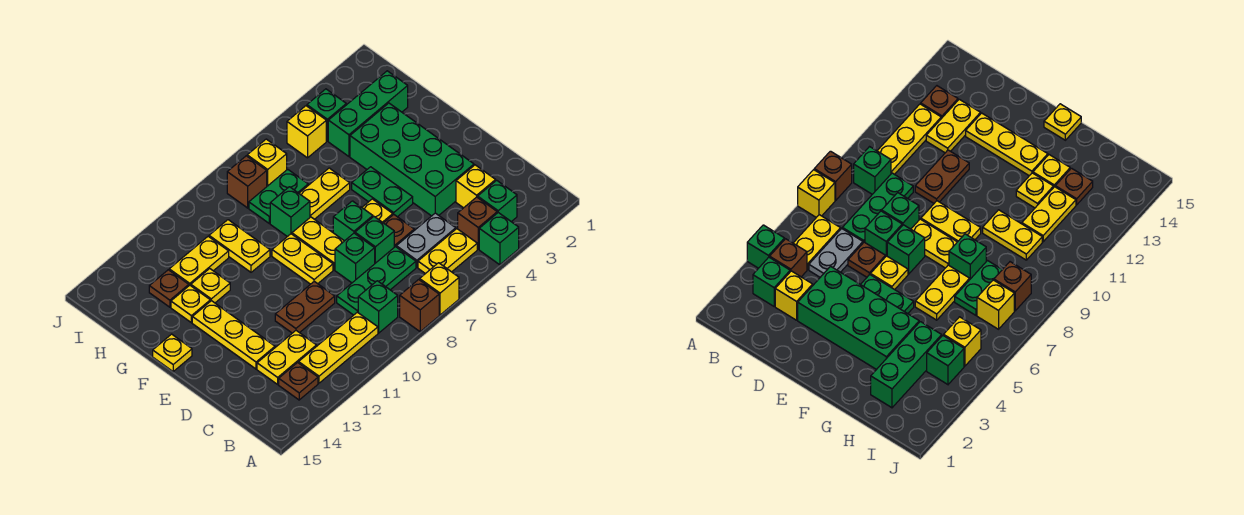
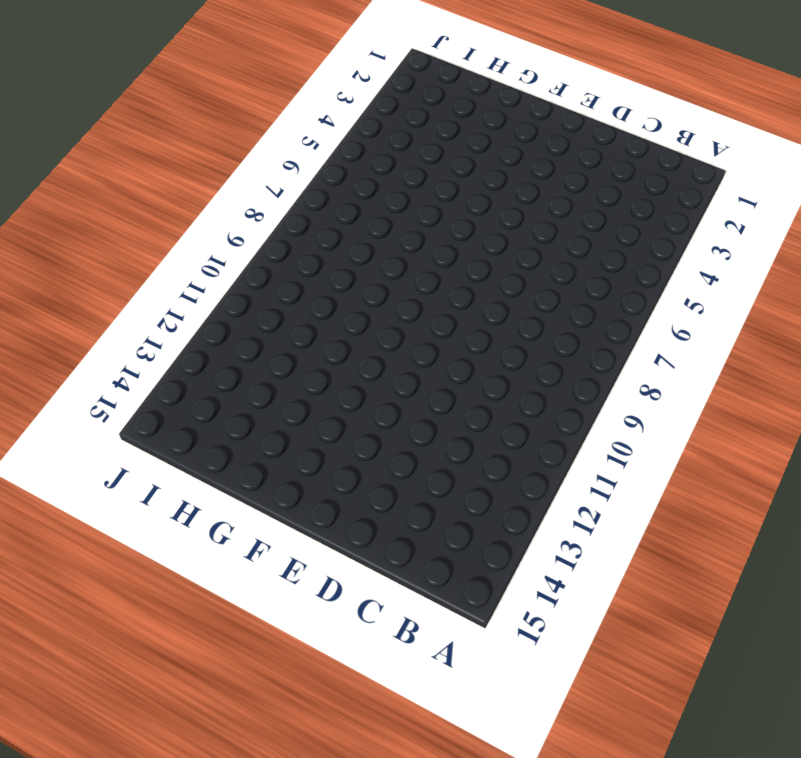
none -> green 1x1 brick [479,213,519,265]
none -> yellow 1x1 brick [420,263,459,315]
none -> brown 1x1 brick [400,280,439,332]
none -> green 1x1 brick [478,180,517,222]

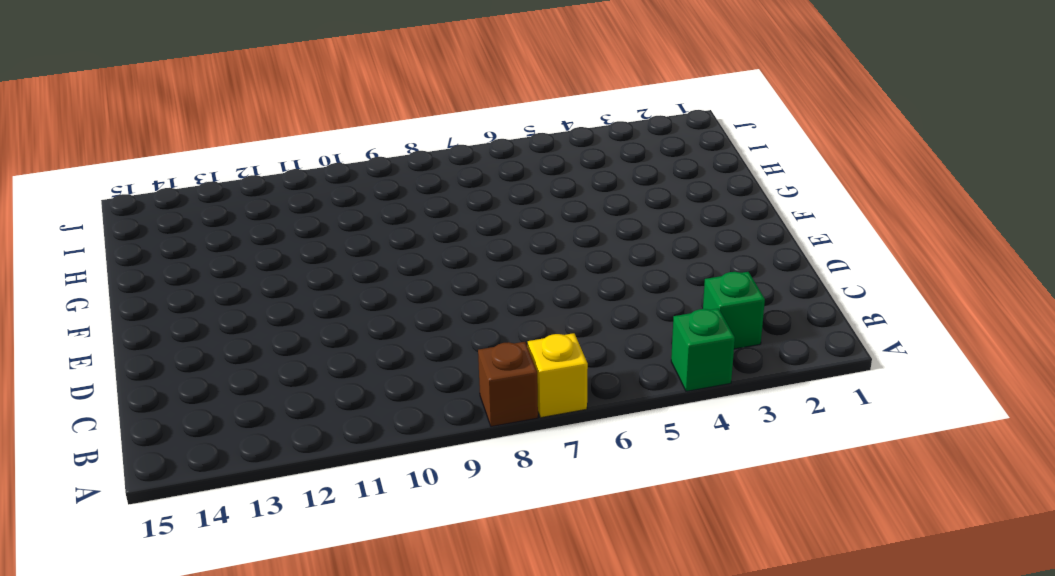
none -> brown 1x1 brick [458,197,497,249]
none -> yellow 1x2 plate [418,229,477,274]
none -> green 1x1 brick [358,281,398,333]
none -> yellow 1x3 plate [299,312,378,383]

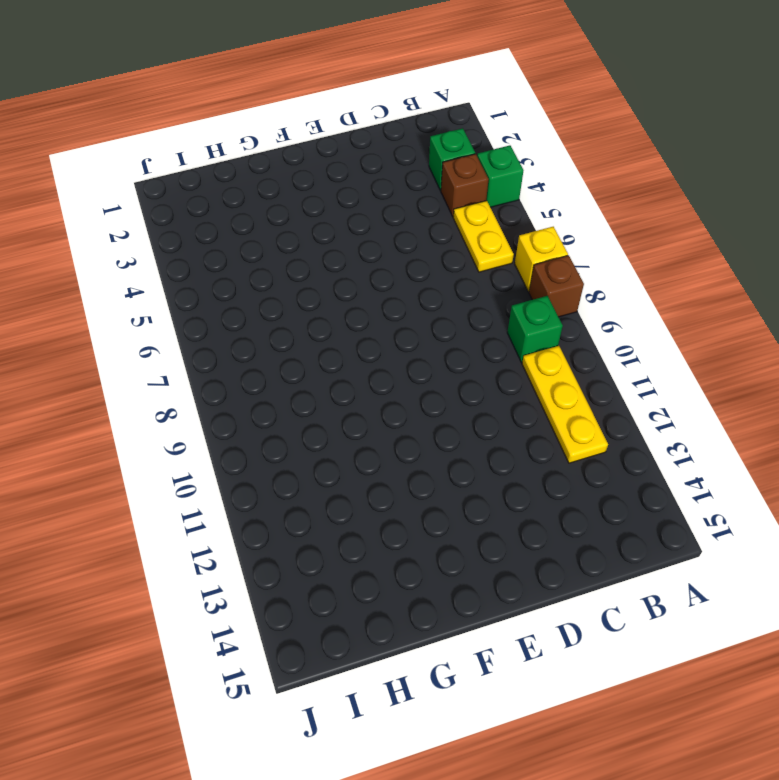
none -> brown 1x1 plate [279,363,318,400]
none -> yellow 1x1 brick [456,165,496,208]
none -> grey 1x2 plate [396,213,456,267]
none -> green 1x3 plate [337,247,416,315]

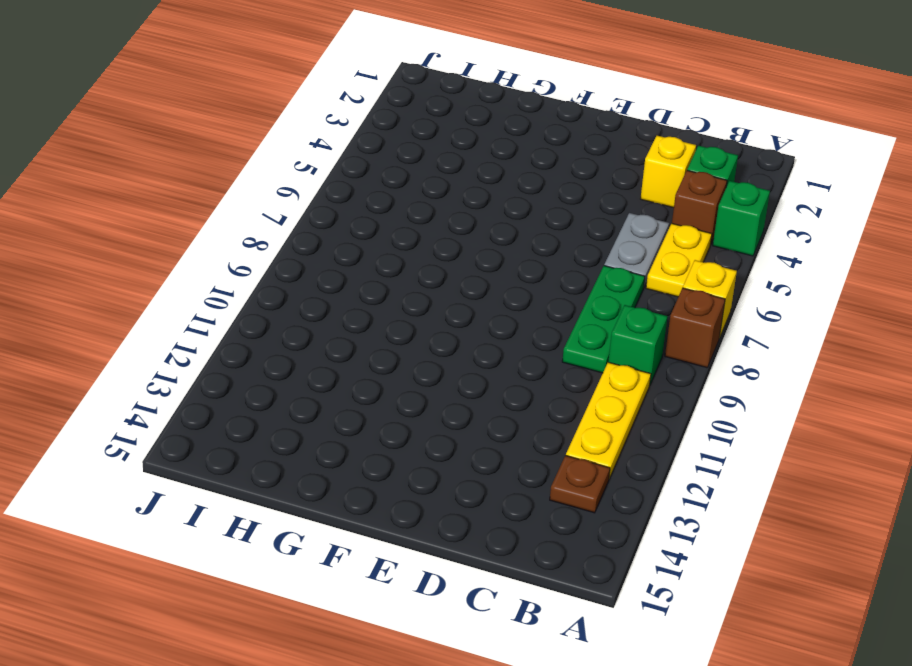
none -> yellow 1x2 plate [257,331,316,384]
none -> green 2x4 brick [350,103,474,216]
none -> brown 1x1 plate [384,215,414,247]
none -> green 1x1 brick [355,217,394,263]

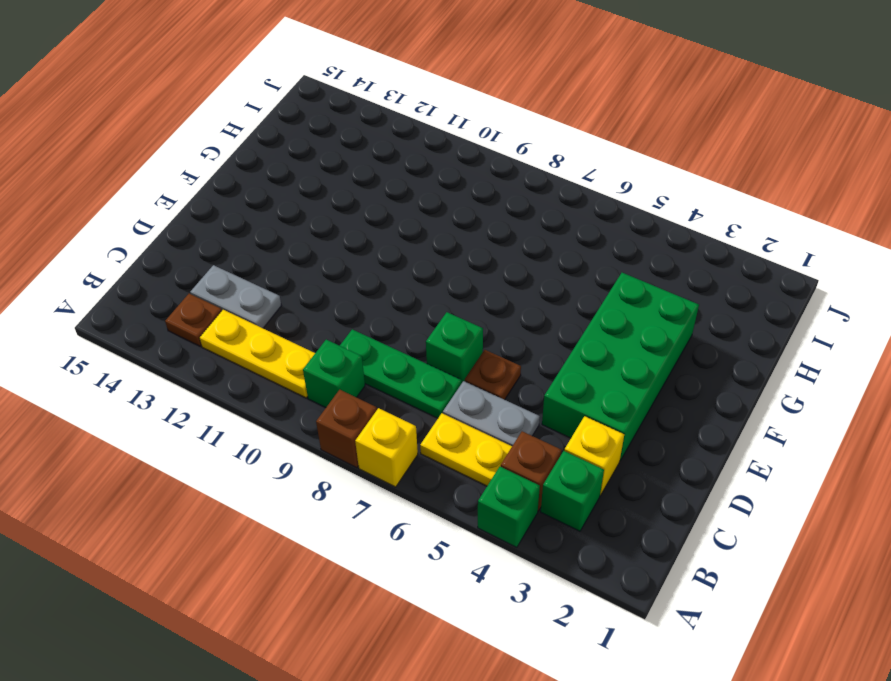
grey 1x2 plate [190,265,281,328] -> yellow 1x2 plate [257,331,316,384]
none -> green 1x1 brick [335,233,375,283]
none -> brown 1x2 plate [275,281,335,333]
none -> yellow 1x3 plate [192,301,275,369]
none -> green 1x2 plate [352,167,413,217]

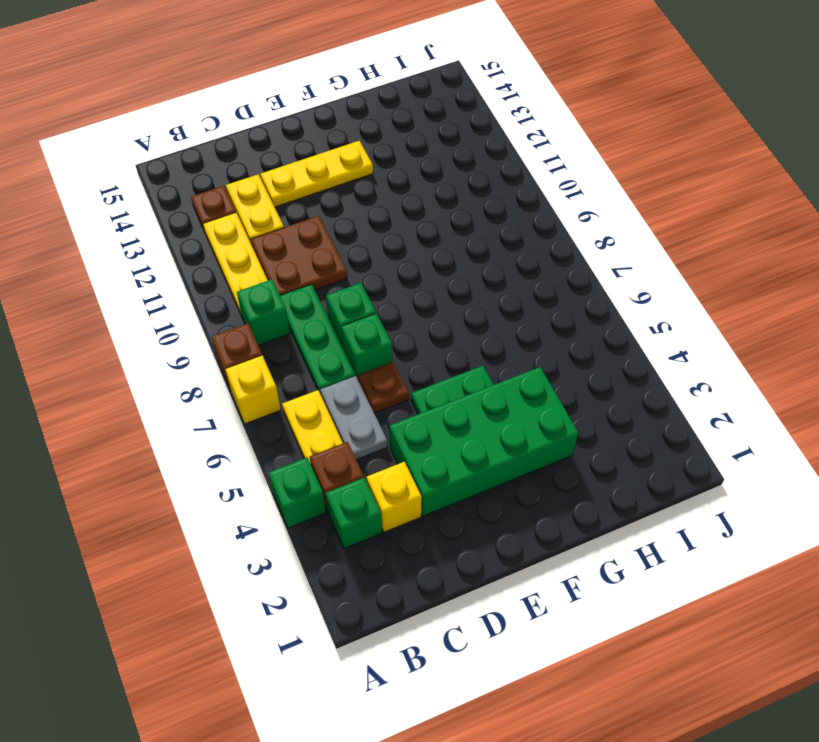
brown 2x2 plate [251,216,347,295] -> brown 1x2 plate [275,281,335,333]
none -> yellow 1x1 plate [362,199,393,223]
none -> green 1x1 brick [333,201,373,241]
none -> yellow 1x2 plate [292,217,344,270]
none -> yellow 1x2 plate [272,234,333,284]

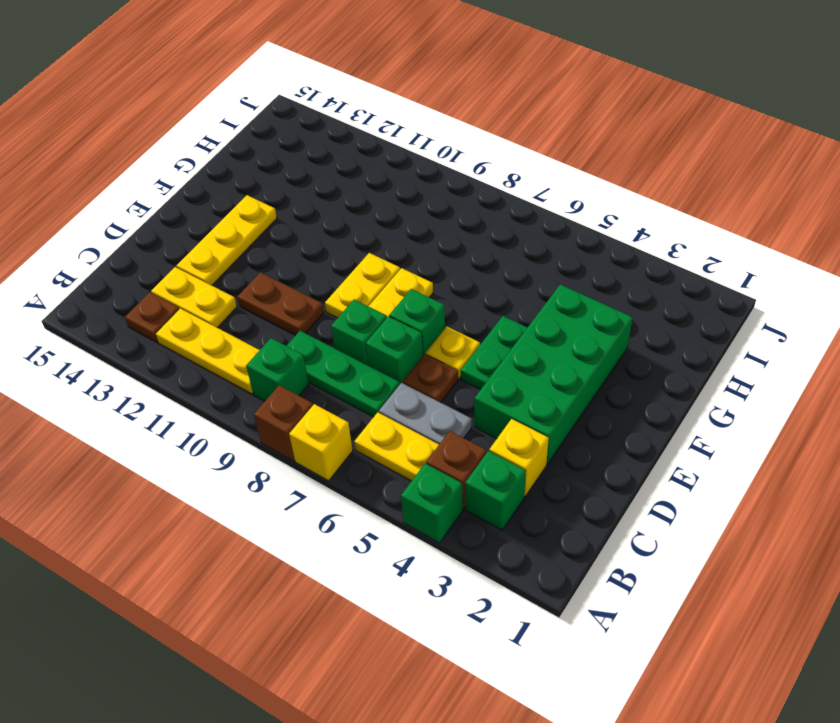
none -> yellow 1x1 plate [153,334,192,372]
none -> yellow 1x2 plate [299,168,350,219]
none -> green 1x1 brick [270,187,310,237]
none -> yellow 1x2 plate [209,220,270,272]

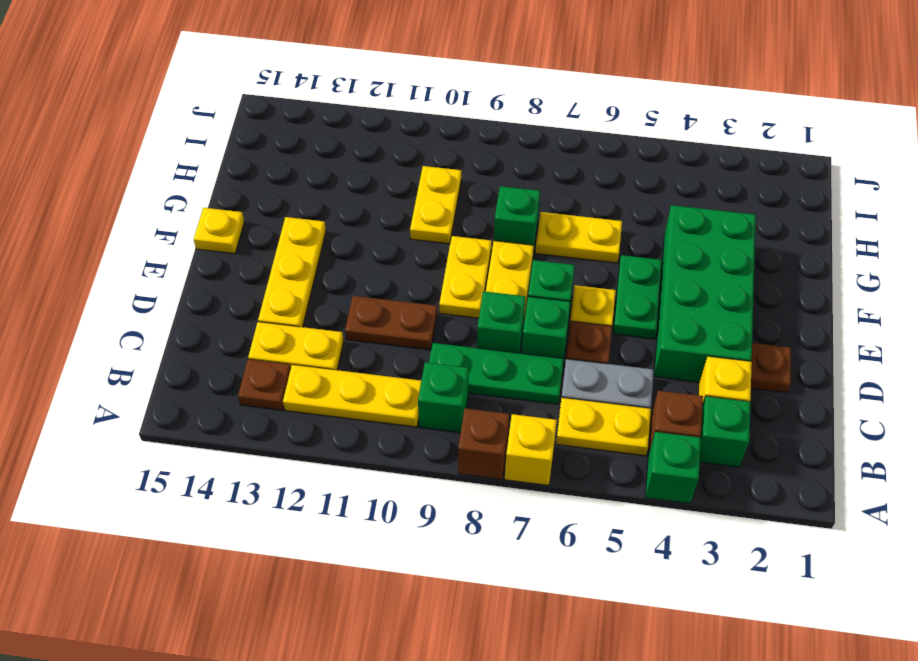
brown 1x1 plate [751,343,791,393] -> brown 1x1 plate moved to [149,270,189,307]
none -> yellow 1x1 plate [191,269,230,303]
none -> yellow 1x1 plate [171,285,210,323]
none -> green 1x3 brick [328,71,408,156]
none -> green 1x2 plate [249,169,308,223]

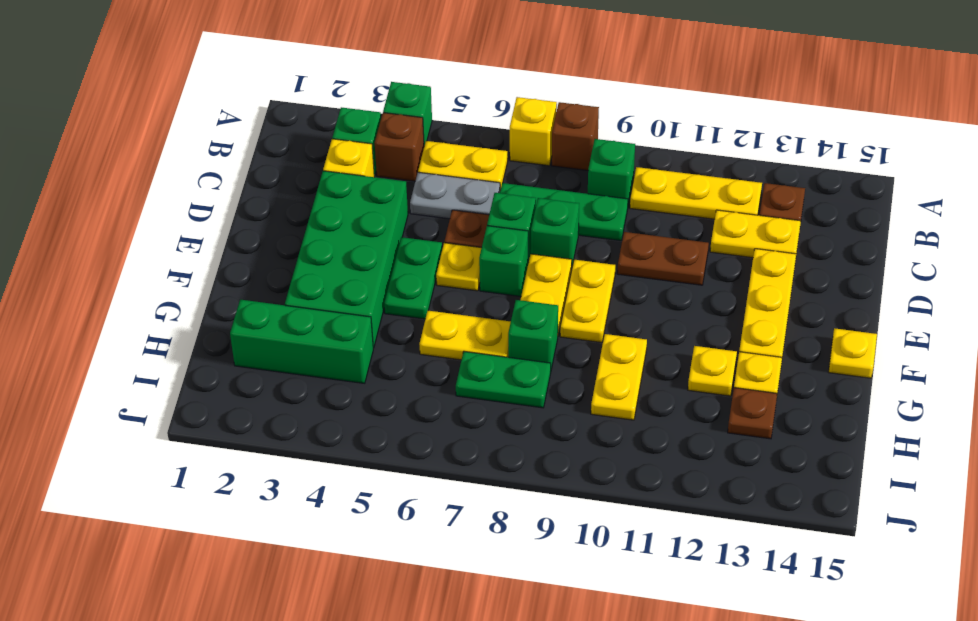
none -> yellow 1x2 plate [169,236,229,285]
none -> green 1x1 brick [307,89,346,141]
none -> yellow 1x1 brick [287,106,326,158]
none -> yellow 1x1 brick [247,139,287,186]

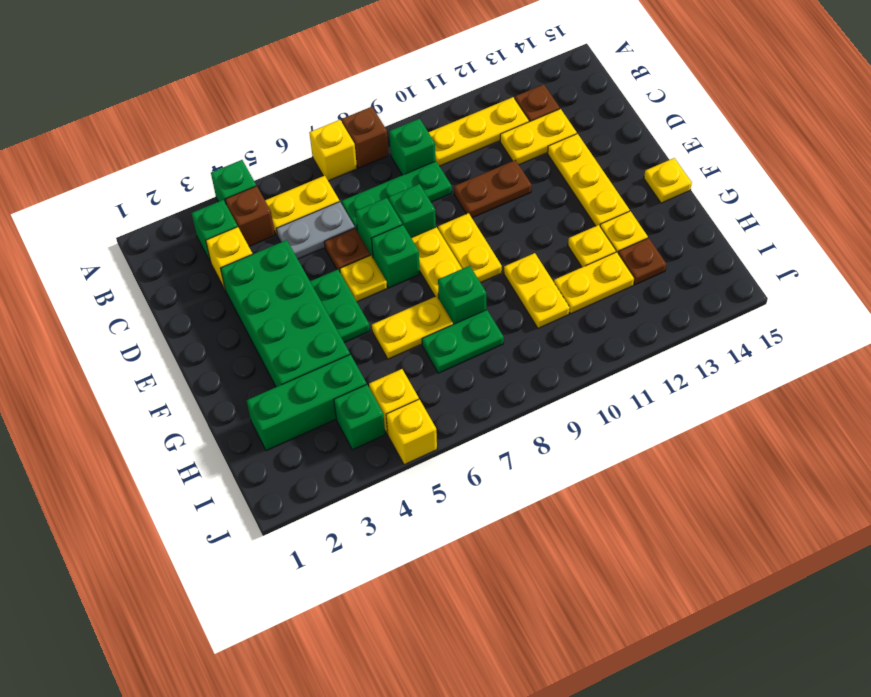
yellow 1x1 brick [386,399,437,465] -> yellow 1x1 brick moved to [247,139,287,186]
none -> brown 1x1 brick [227,156,267,208]

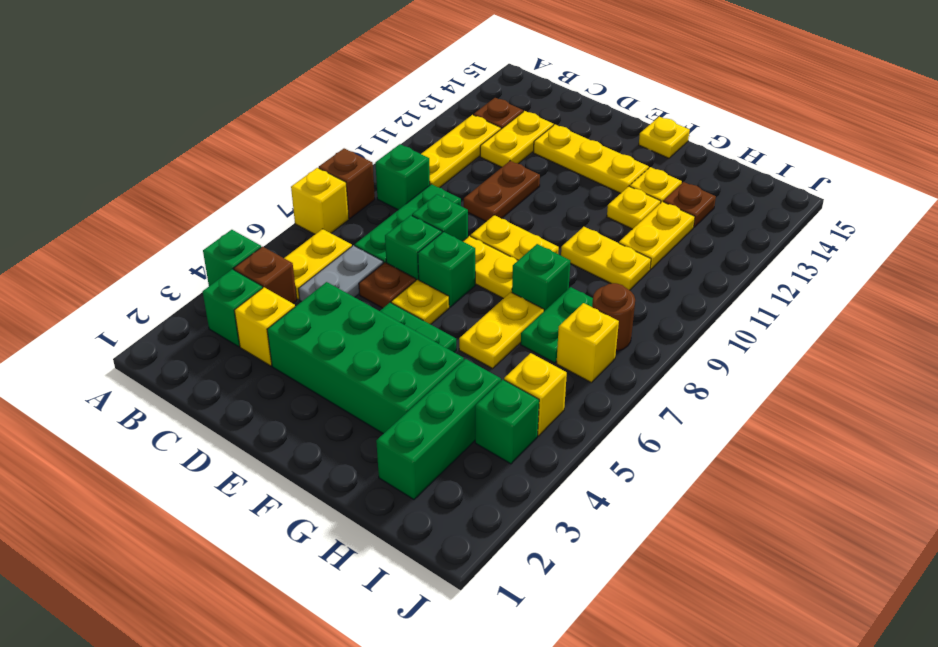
brown 1x1 round brick [592,283,635,351] -> brown 1x1 brick [227,156,267,208]

